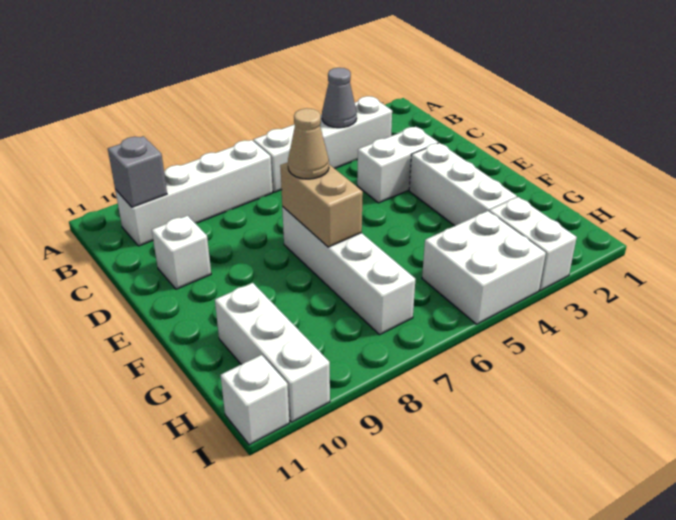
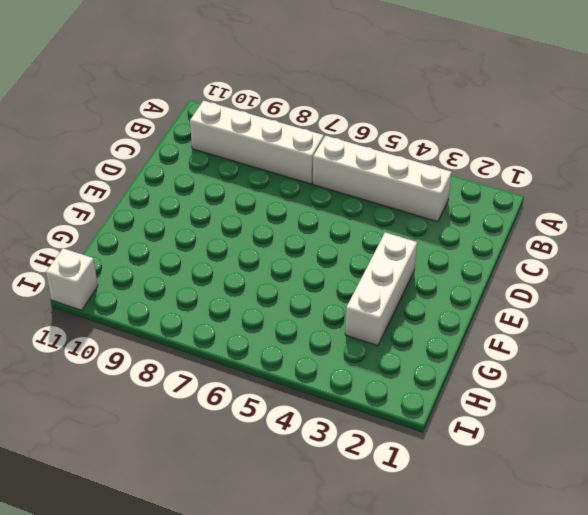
none -> white 1x2 brick [357,127,438,203]
none -> white 1x1 brick [152,216,211,289]
none -> white 1x4 brick [282,207,415,335]

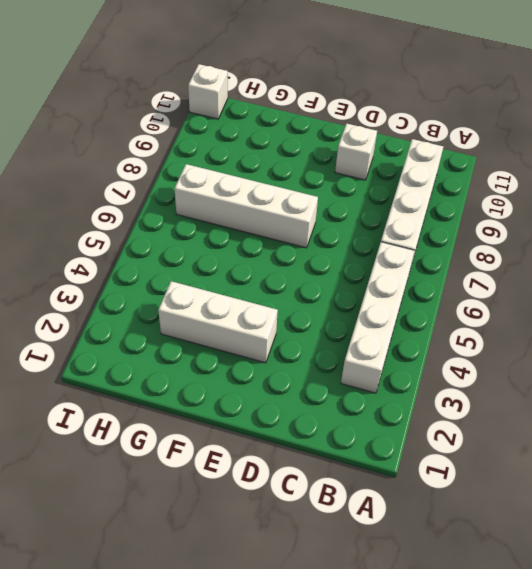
none -> white 1x2 brick [357,127,438,203]
none -> white 1x3 brick [215,283,330,422]
none -> white 1x2 brick [489,197,577,291]

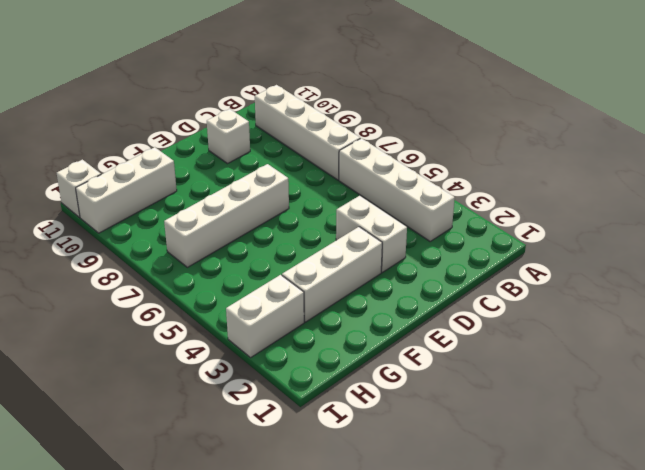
none -> white 2x2 brick [422,211,546,324]
none -> grey 1x1 cone [322,68,357,128]
none -> grey 1x1 brick [108,136,167,207]

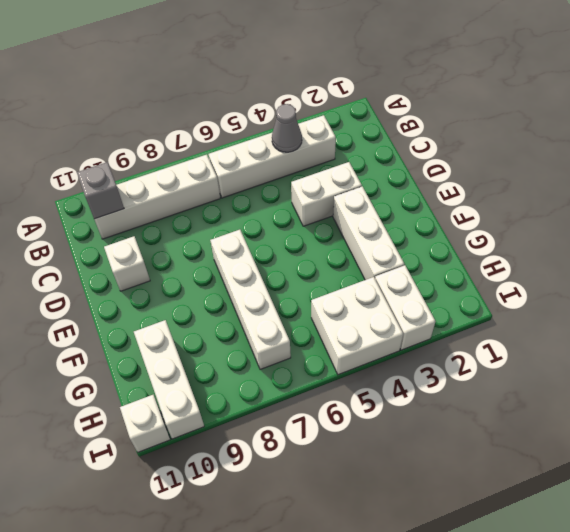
none -> tan 1x2 brick [280,162,363,247]
none -> tan 1x1 cone [288,108,329,179]

